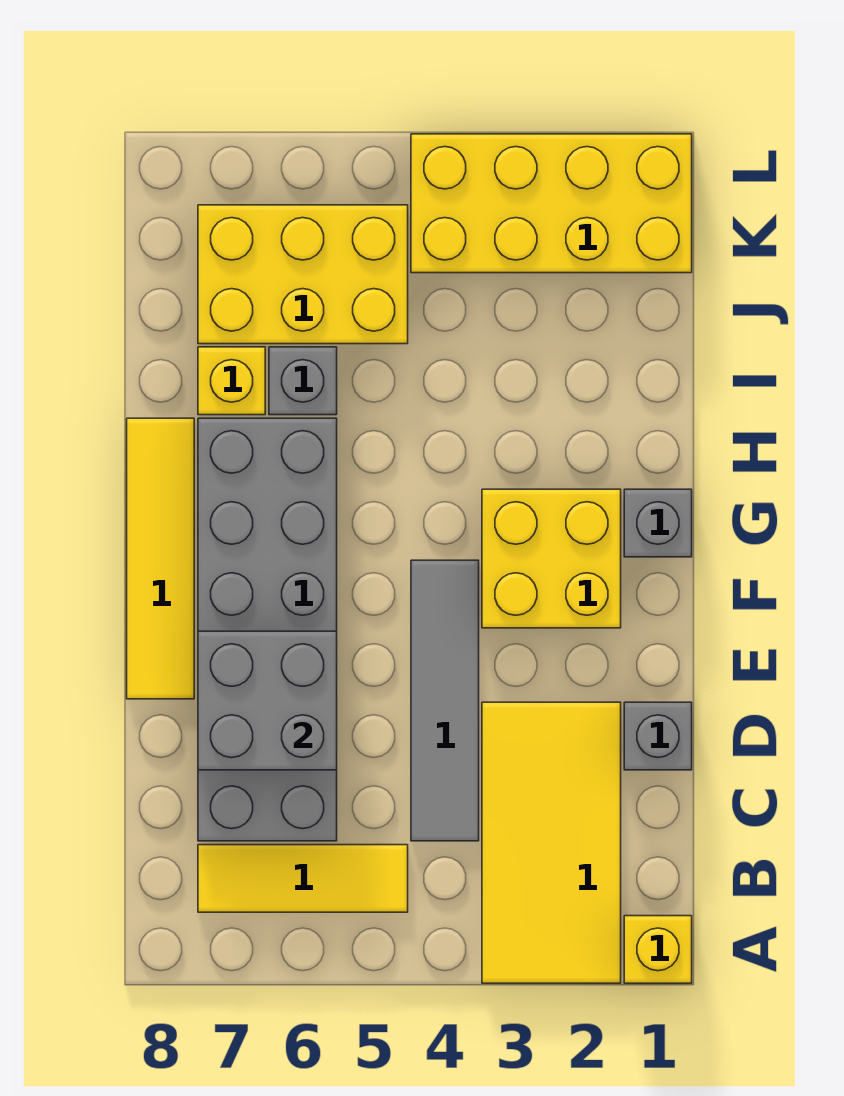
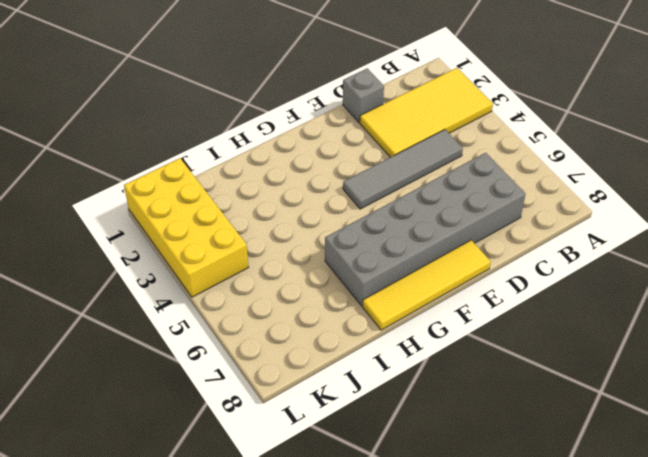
none -> yellow 1x1 brick [624,916,692,983]
none -> yellow 1x3 tile [198,845,408,912]
none -> yellow 2x2 brick [482,489,621,628]

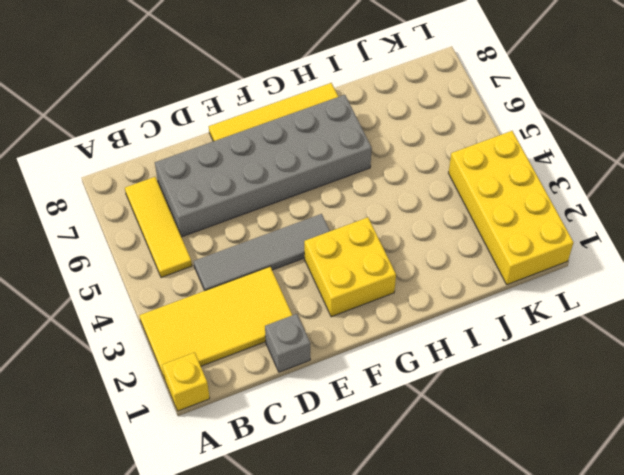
none -> grey 1x1 brick [624,489,692,557]
none -> grey 1x1 brick [269,347,337,415]
none -> yellow 1x1 brick [198,347,265,415]

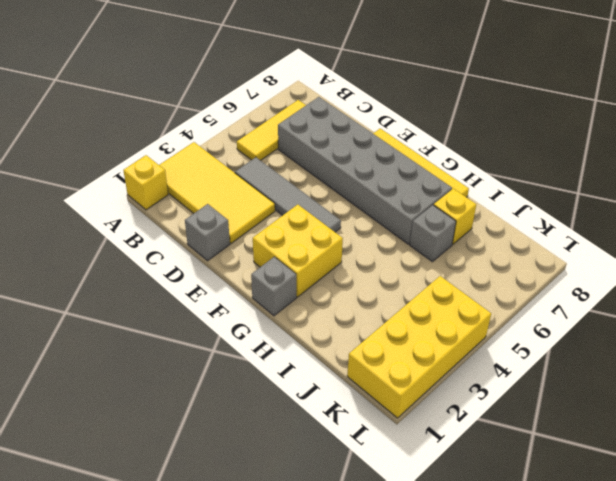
none -> yellow 2x3 brick [198,205,408,344]
none -> grey 2x2 brick [198,631,337,770]

